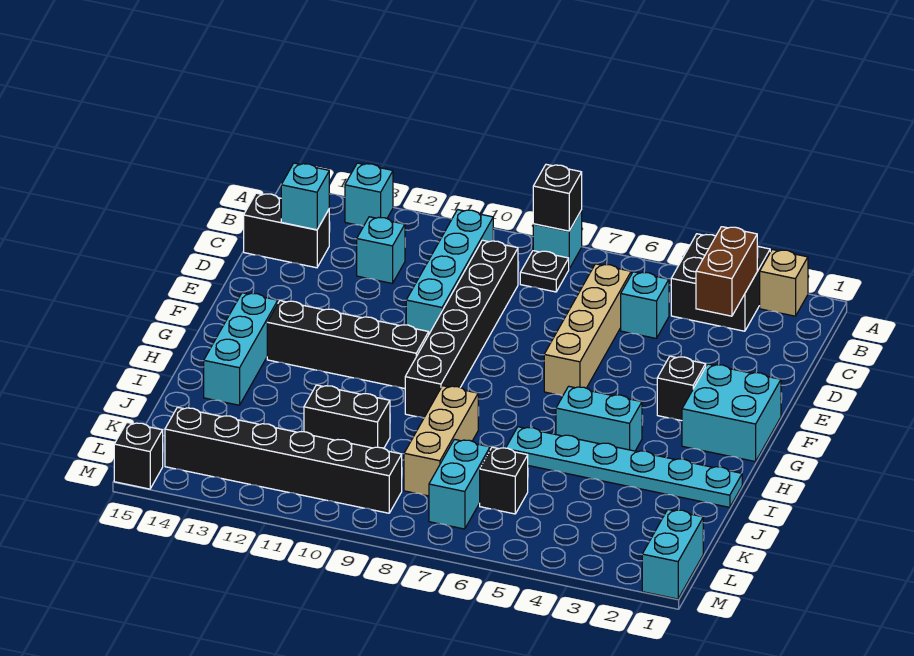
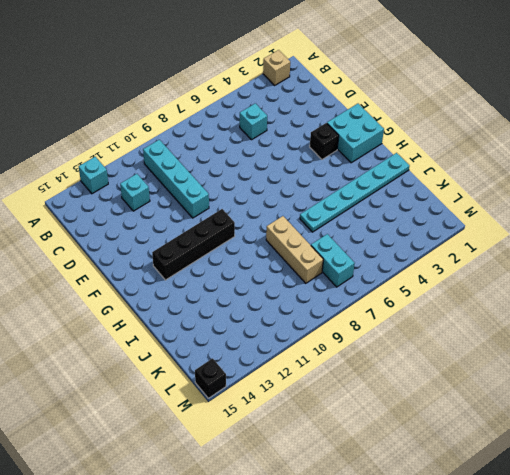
none -> black 2x2 brick [671,234,770,331]
none -> cyan 1x1 brick [533,210,582,269]
none -> black 1x1 plate [520,251,569,292]

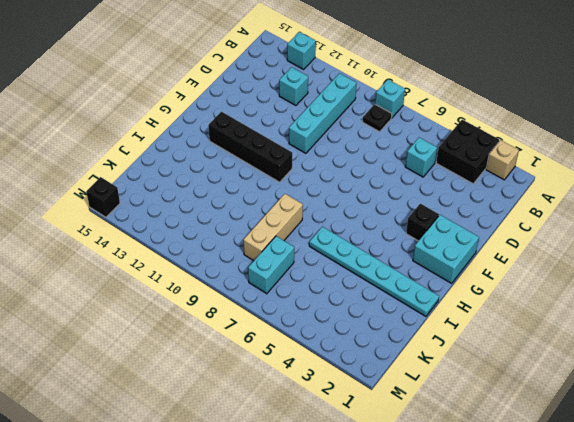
none -> tan 1x4 brick [544,264,631,396]
none -> black 1x6 brick [405,240,518,418]
none -> black 1x2 brick [244,193,329,268]

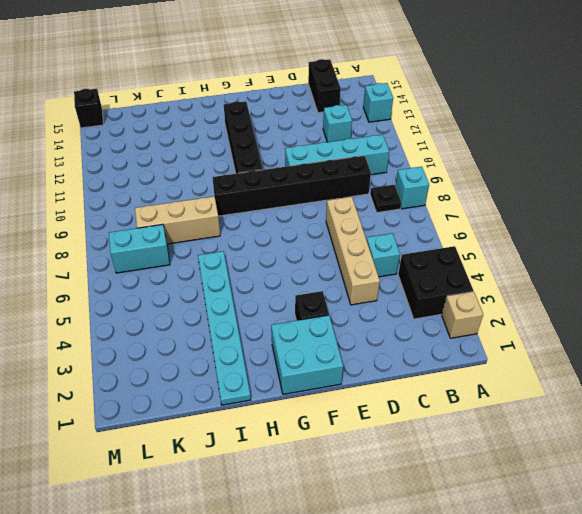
tan 1x4 brick [326,197,380,305] -> tan 1x4 brick turned to [544,264,631,396]
none -> cyan 1x3 brick [204,293,278,405]
none -> cyan 1x2 brick [556,386,642,451]
none -> black 1x2 brick [304,385,390,448]

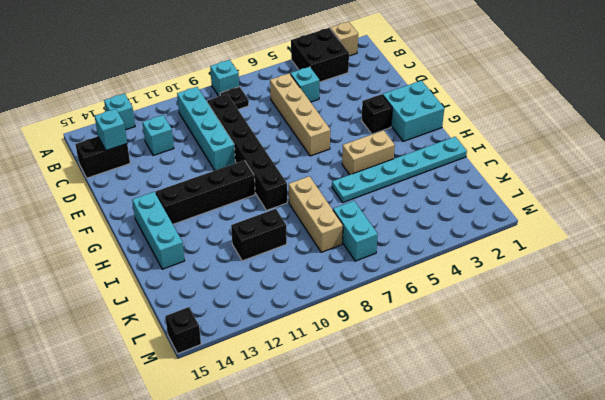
tan 1x2 brick [342,130,395,175] -> cyan 1x2 brick [556,386,642,451]
none -> black 1x1 brick [480,447,528,514]
none -> cyan 1x2 brick [642,510,703,599]
none -> black 1x6 brick [165,407,402,513]

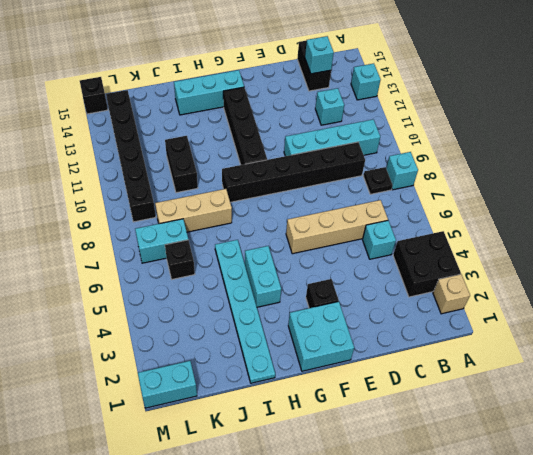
none -> black 1x1 brick [533,164,582,231]
none -> brown 1x2 brick [696,227,757,316]

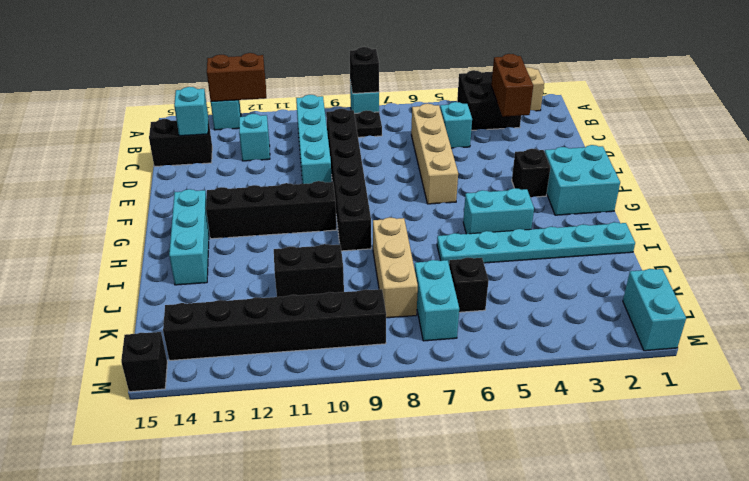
brown 1x2 brick [207,53,266,102] -> none

